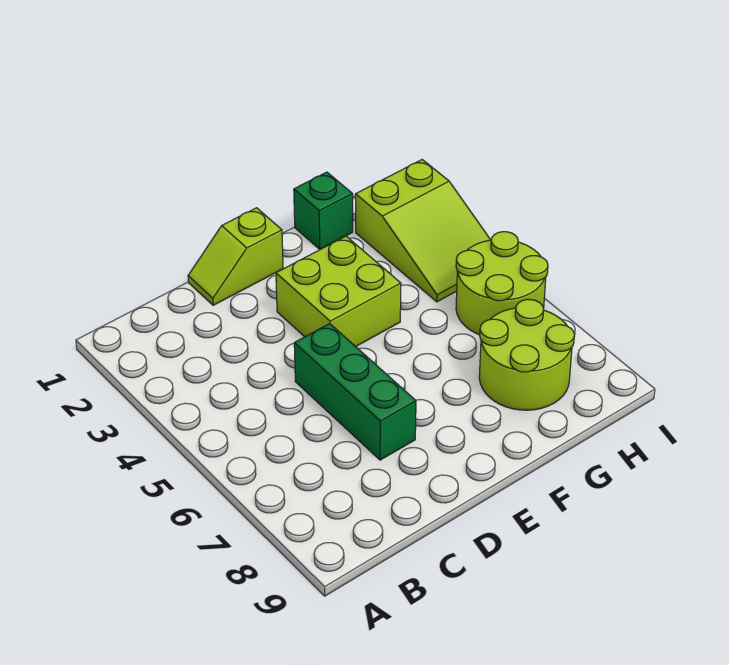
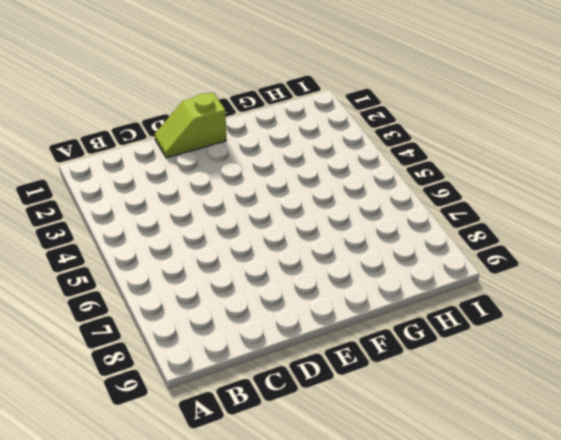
none -> green 1x3 brick [294,324,416,460]
none -> lime 2x2 brick [276,236,401,347]

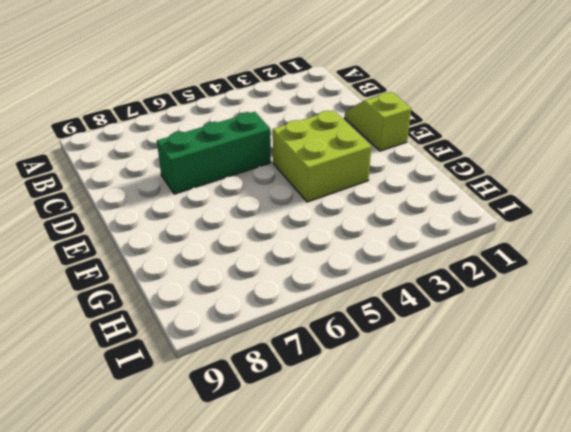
none -> green 1x1 brick [294,172,353,249]
none -> lime 2x2 round brick [479,299,574,410]

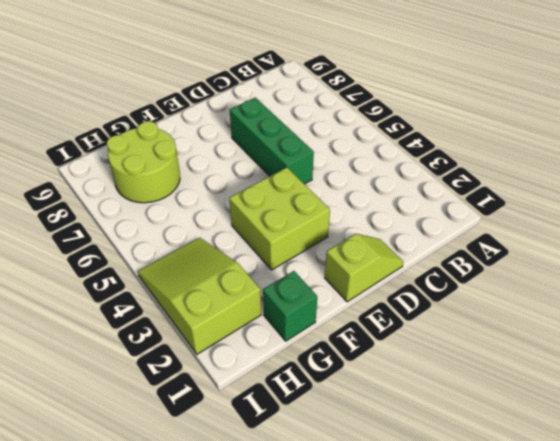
none -> lime 2x2 round brick [456,232,548,335]

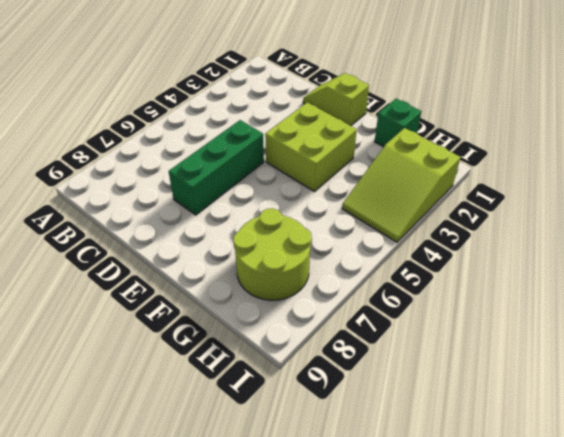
none -> lime 2x2 round brick [456,232,548,335]

